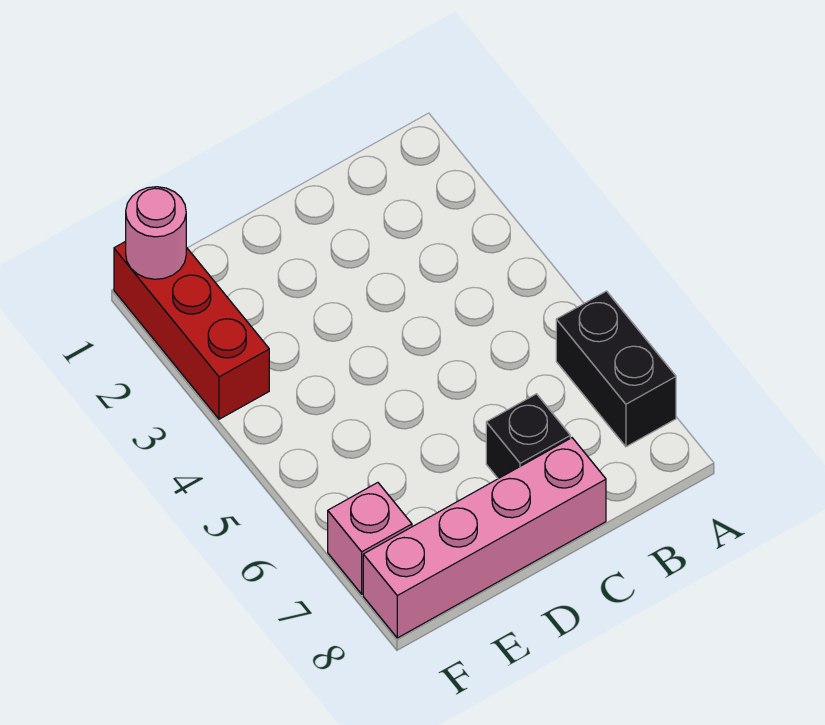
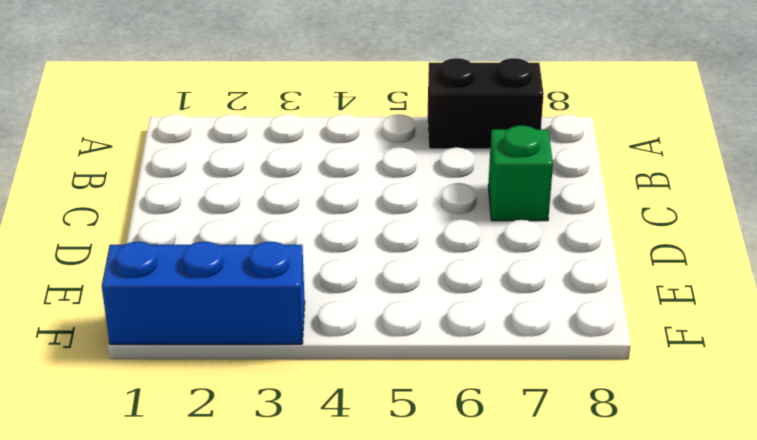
green 1x1 brick [488,125,553,221] -> black 1x1 brick [486,394,570,479]
blue 1x3 brick [102,242,305,344] -> red 1x3 brick [114,241,269,419]
none -> pink 1x4 brick [363,438,606,638]
none -> pink 1x1 brick [328,483,412,594]

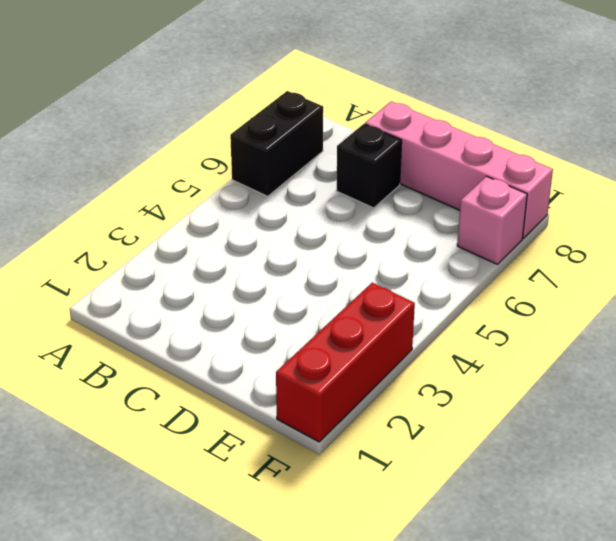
none -> pink 1x1 round brick [126,187,186,279]

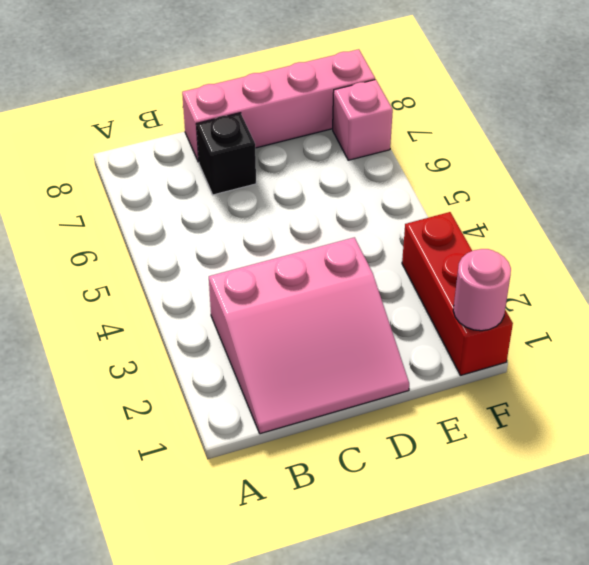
pink 3x3 slope [209,237,409,434] -> none
none -> black 1x2 brick [556,291,676,447]

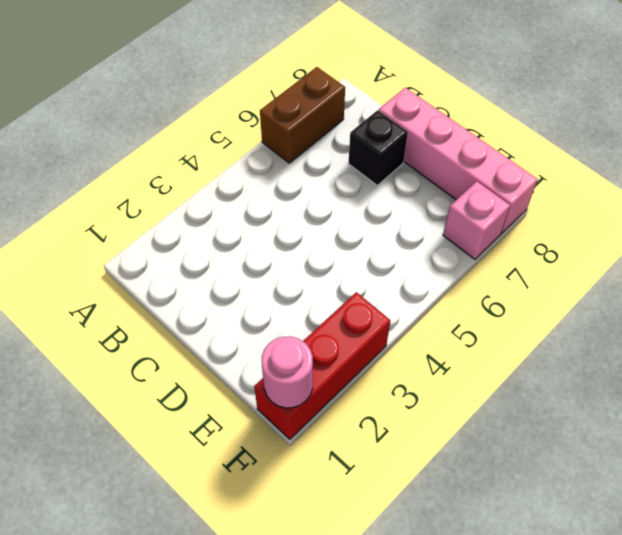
brown 1x2 brick [260,67,345,163] -> black 1x2 brick [556,291,676,447]

